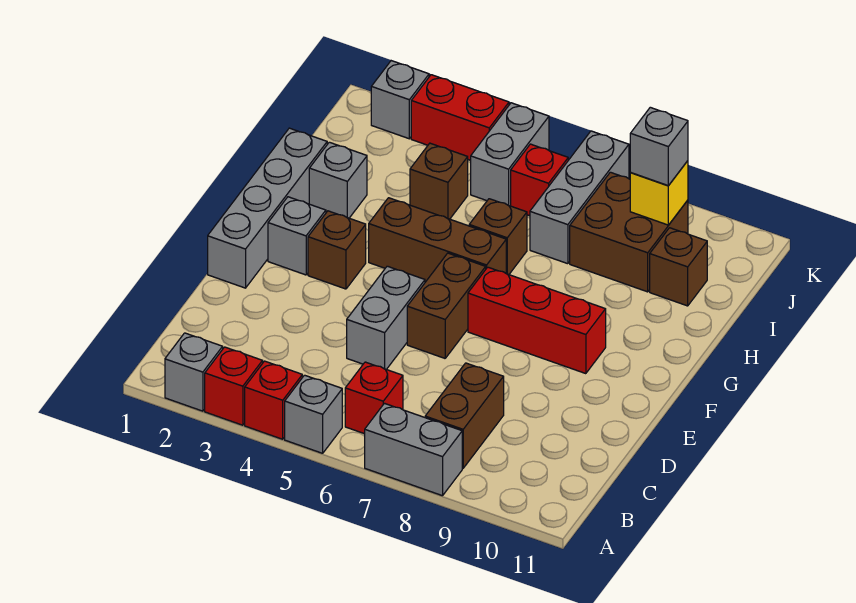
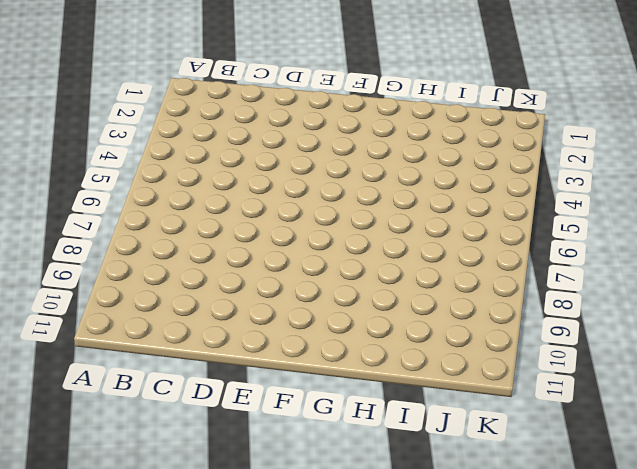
none -> grey 1x1 brick [165,333,223,411]
none -> red 1x1 brick [205,347,263,425]
none -> red 1x1 brick [245,361,302,439]

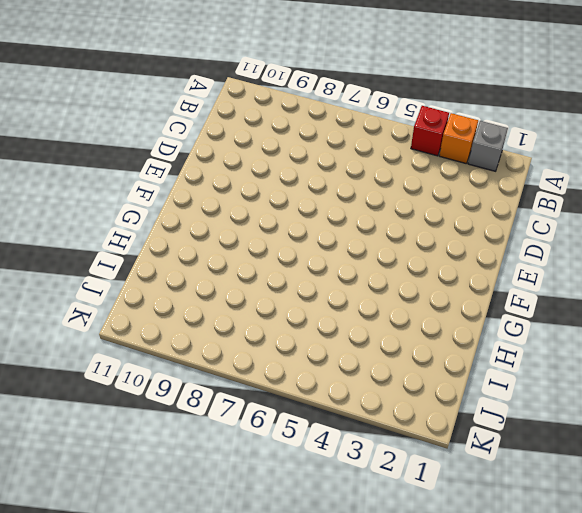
orange 1x1 brick [439,113,478,163] -> red 1x1 brick [205,347,263,425]
none -> grey 1x1 brick [285,375,342,453]
none -> grey 1x2 brick [365,403,462,496]
none -> red 1x1 brick [345,362,403,434]

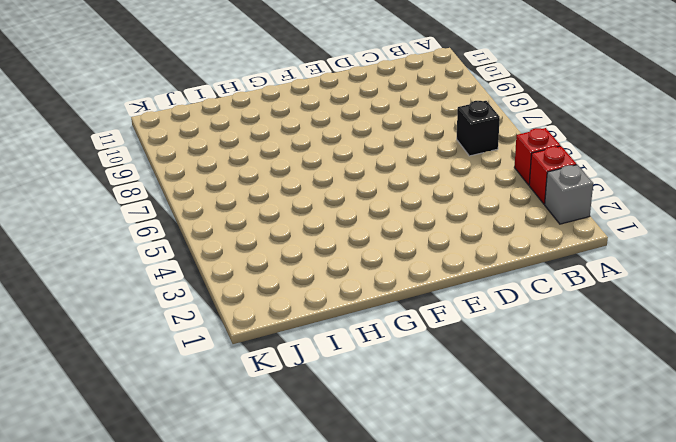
black 1x1 brick [457,101,500,156] -> red 1x1 brick [345,362,403,434]
none -> grey 1x1 brick [285,375,342,453]
none -> grey 1x2 brick [365,403,462,496]
none -> brown 1x2 brick [425,363,504,468]

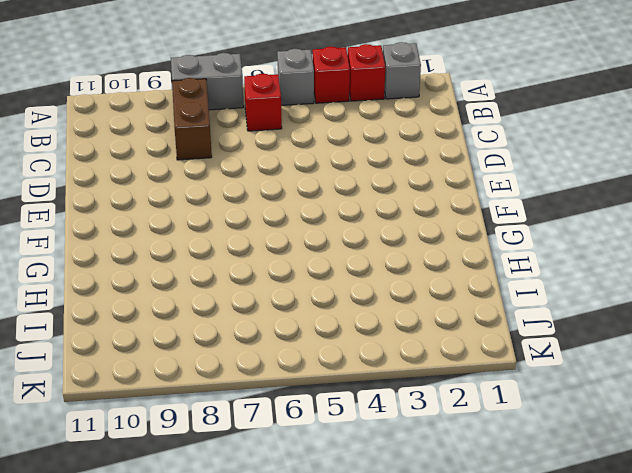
none -> grey 1x2 brick [347,266,425,369]
none -> grey 1x4 brick [208,128,327,288]
none -> brown 1x2 brick [407,253,486,358]

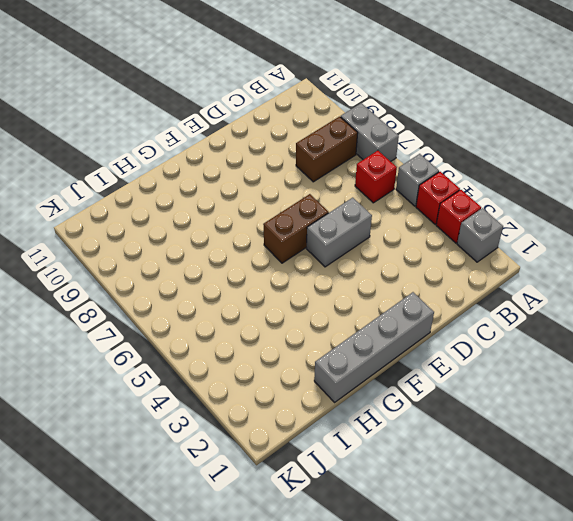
none -> grey 1x1 brick [268,197,326,275]
none -> brown 1x1 brick [308,211,366,289]
none -> red 1x3 brick [468,267,606,374]

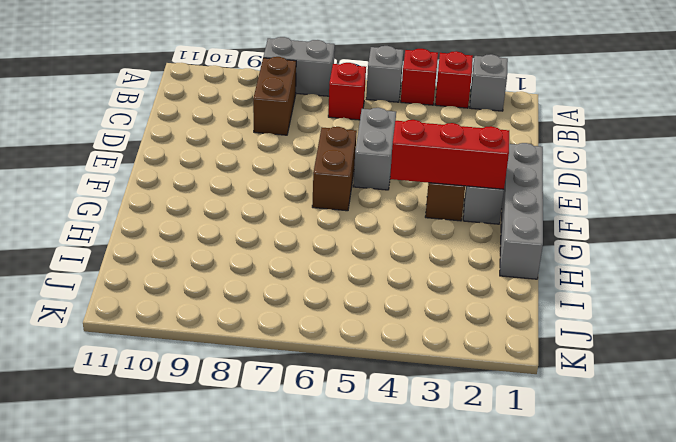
red 1x3 brick [390,120,509,189] -> red 1x3 brick moved to [468,267,606,374]
none -> brown 1x3 brick [369,198,506,282]
none -> grey 1x1 brick [309,142,367,218]
none -> brown 1x1 brick [469,199,527,274]

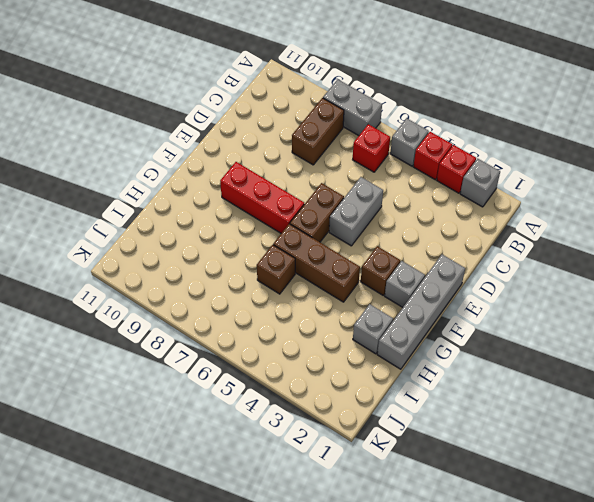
none -> brown 1x1 brick [410,143,468,219]
none -> grey 1x3 brick [530,131,629,264]
none -> brown 2x2 brick [570,172,688,292]

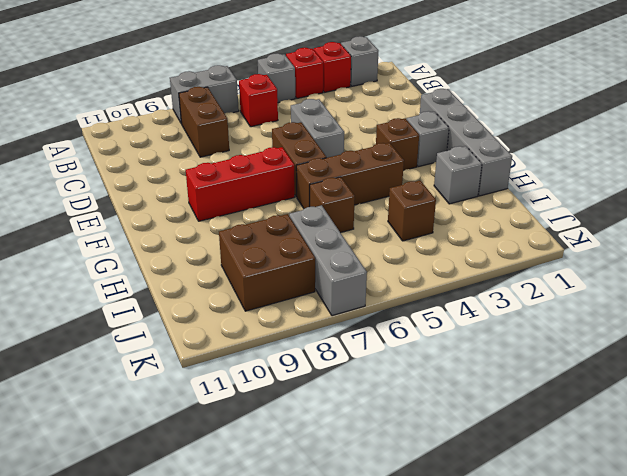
none -> brown 1x1 brick [650,228,707,306]
none -> grey 1x2 brick [471,103,549,206]
none -> red 1x1 brick [511,144,568,216]

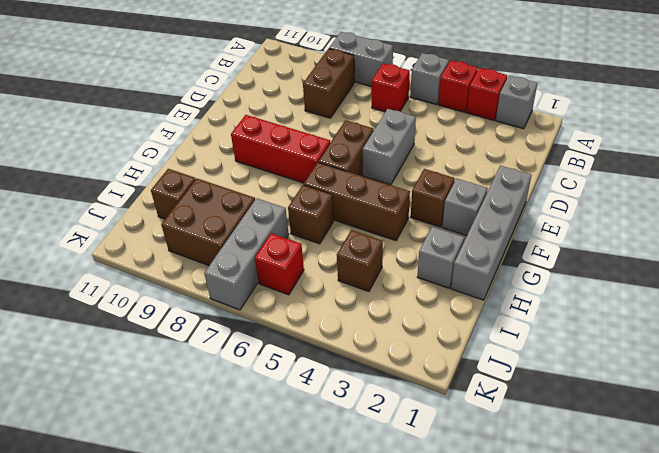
none -> grey 1x2 brick [471,103,549,206]
none -> grey 1x1 brick [371,61,429,139]
none -> red 1x2 brick [411,75,509,160]

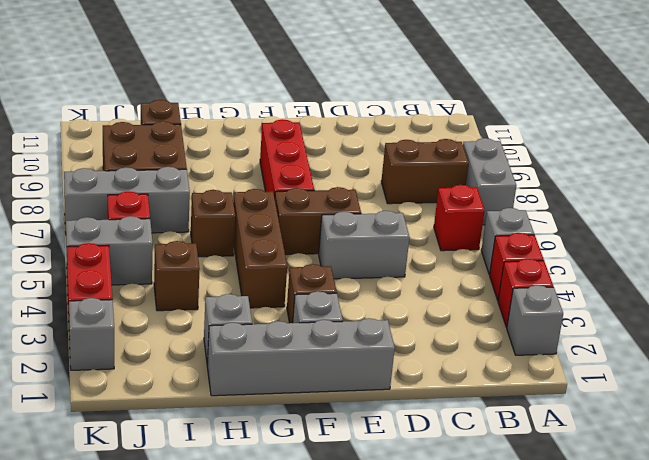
none -> yellow 1x1 brick [630,161,688,225]
none -> grey 1x1 brick [630,107,688,186]

